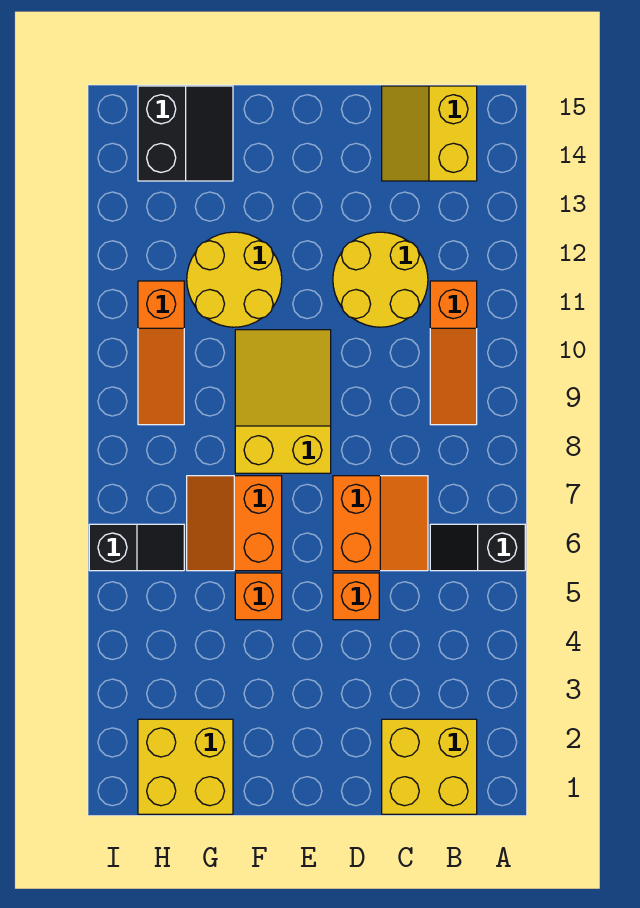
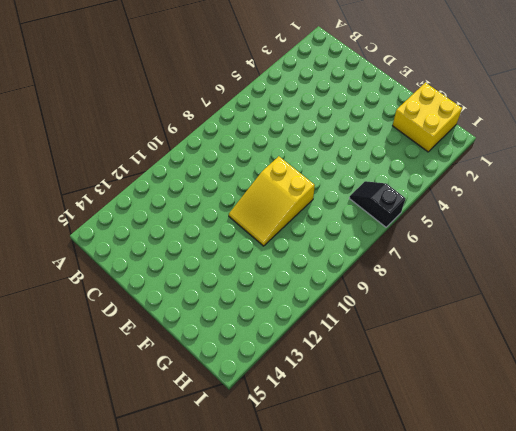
none -> black 1x2 slope [430,524,525,571]
none -> yellow 2x2 brick [382,719,477,814]
none -> orange 1x3 slope [430,281,477,425]

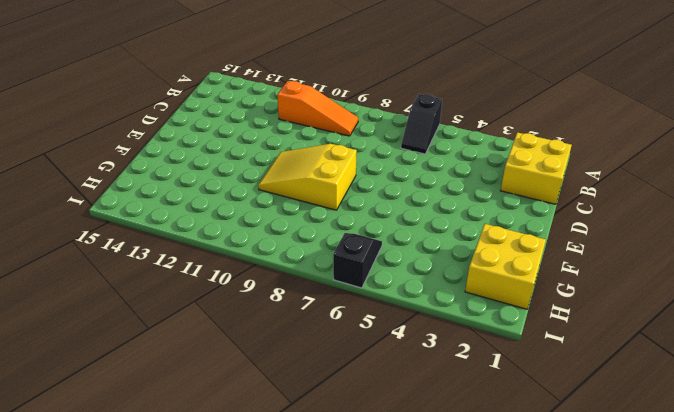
none -> yellow 2x2 slope [382,86,477,181]
none -> orange 2x2 slope [333,476,428,571]
none -> yellow 2x2 round brick [333,232,428,327]

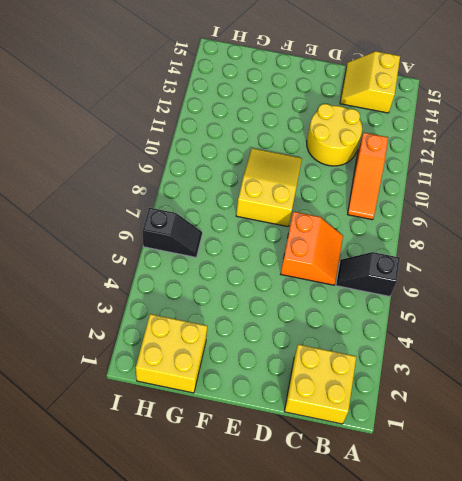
none -> orange 1x1 brick [333,573,379,620]
none -> orange 1x1 brick [235,573,282,620]
none -> orange 2x2 slope [187,476,282,571]

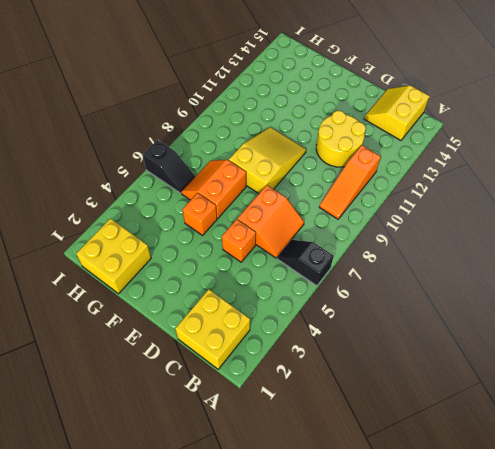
none -> yellow 2x2 round brick [187,232,282,327]
none -> black 2x2 slope [138,86,233,181]
none -> orange 1x3 slope [138,281,184,425]

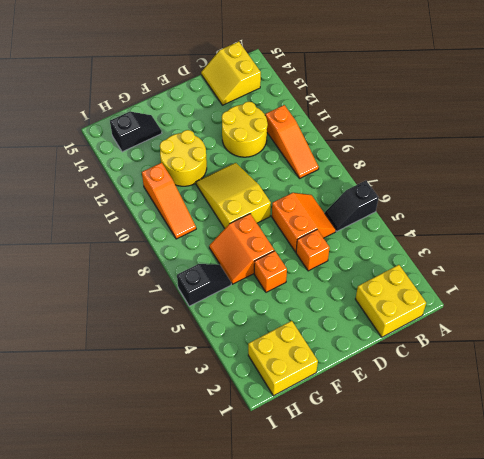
black 1x2 slope [110,112,162,152] -> black 2x2 slope [138,86,233,181]

